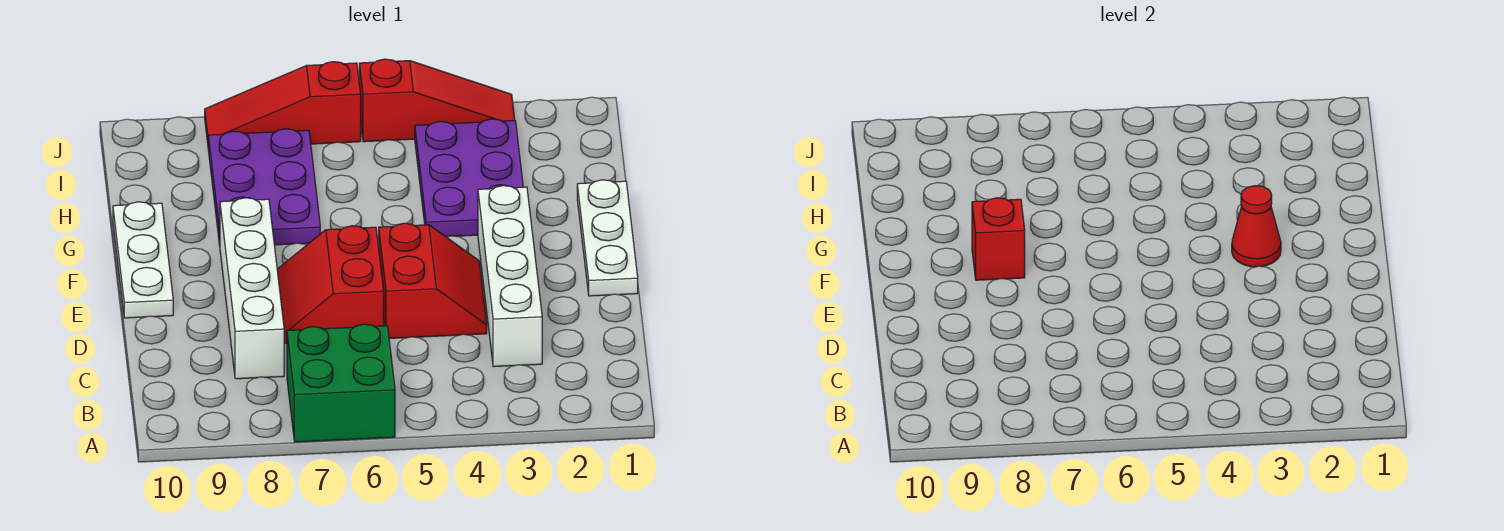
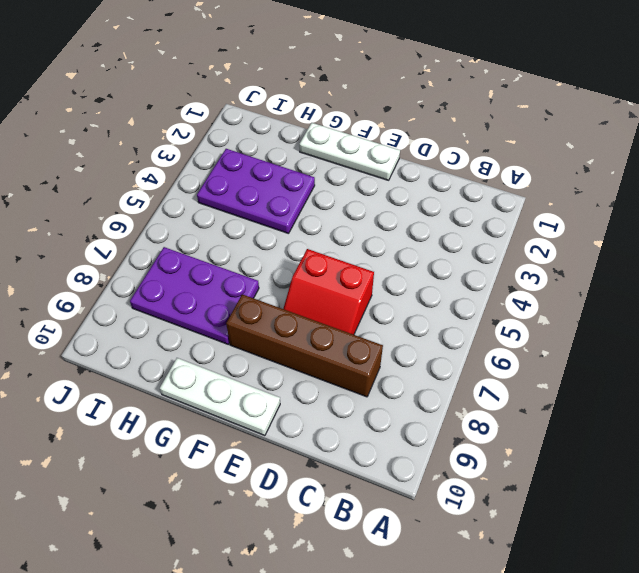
brown 1x4 brick [226,294,383,397] -> white 1x4 brick [220,198,284,379]
none -> green 2x2 brick [287,324,395,442]
none -> white 1x4 brick [478,186,542,367]
none -> red 2x2 slope [379,223,487,338]

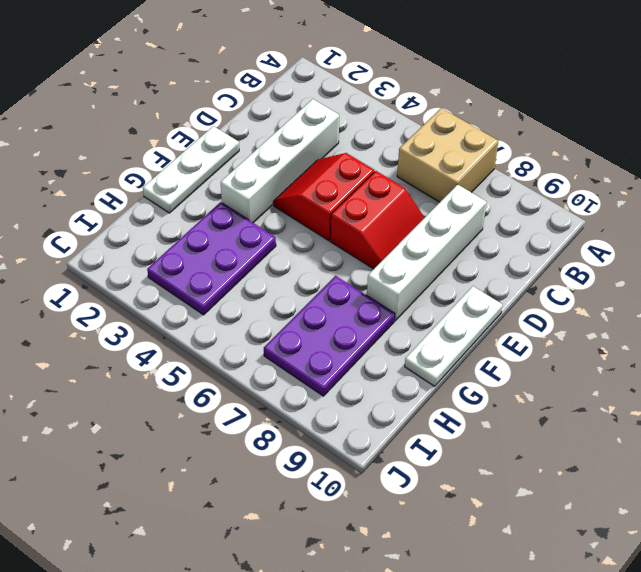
tan 2x2 brick [397,108,498,202] -> green 2x2 brick [287,324,395,442]
none -> red 1x3 slope [359,59,515,142]
none -> red 1x3 slope [205,62,361,144]
none -> red 1x1 cone [1232,186,1281,267]

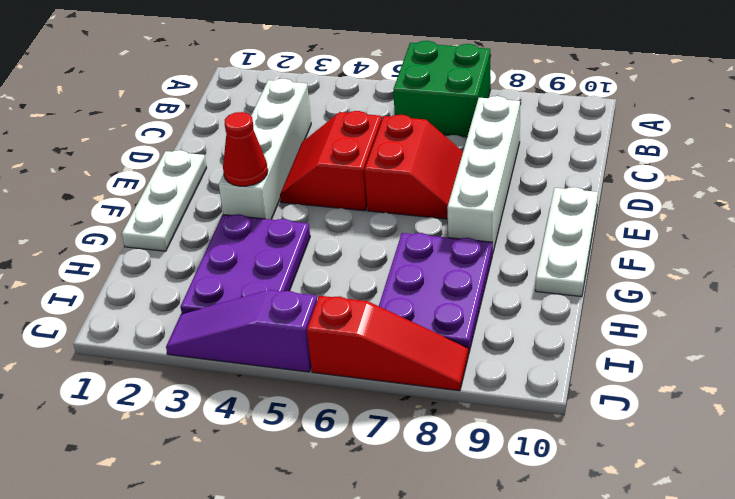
purple 1x3 slope [166,290,317,372] -> red 1x3 slope [359,59,515,142]
none -> red 1x1 brick [972,198,1025,280]

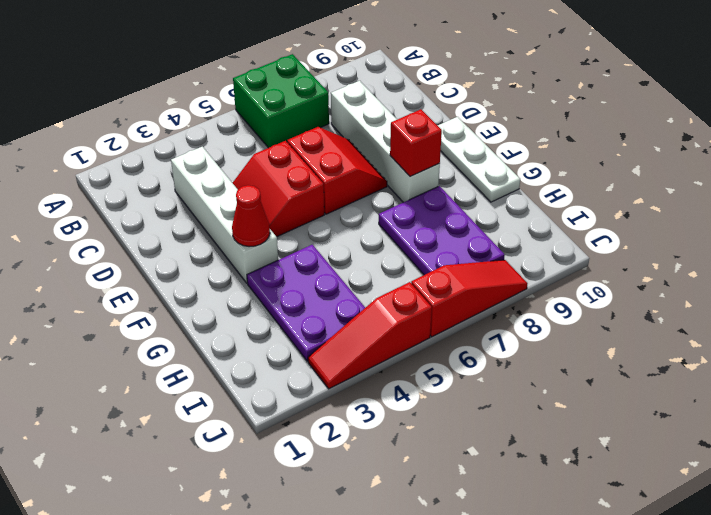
none -> white 1x3 plate [577,180,638,296]

